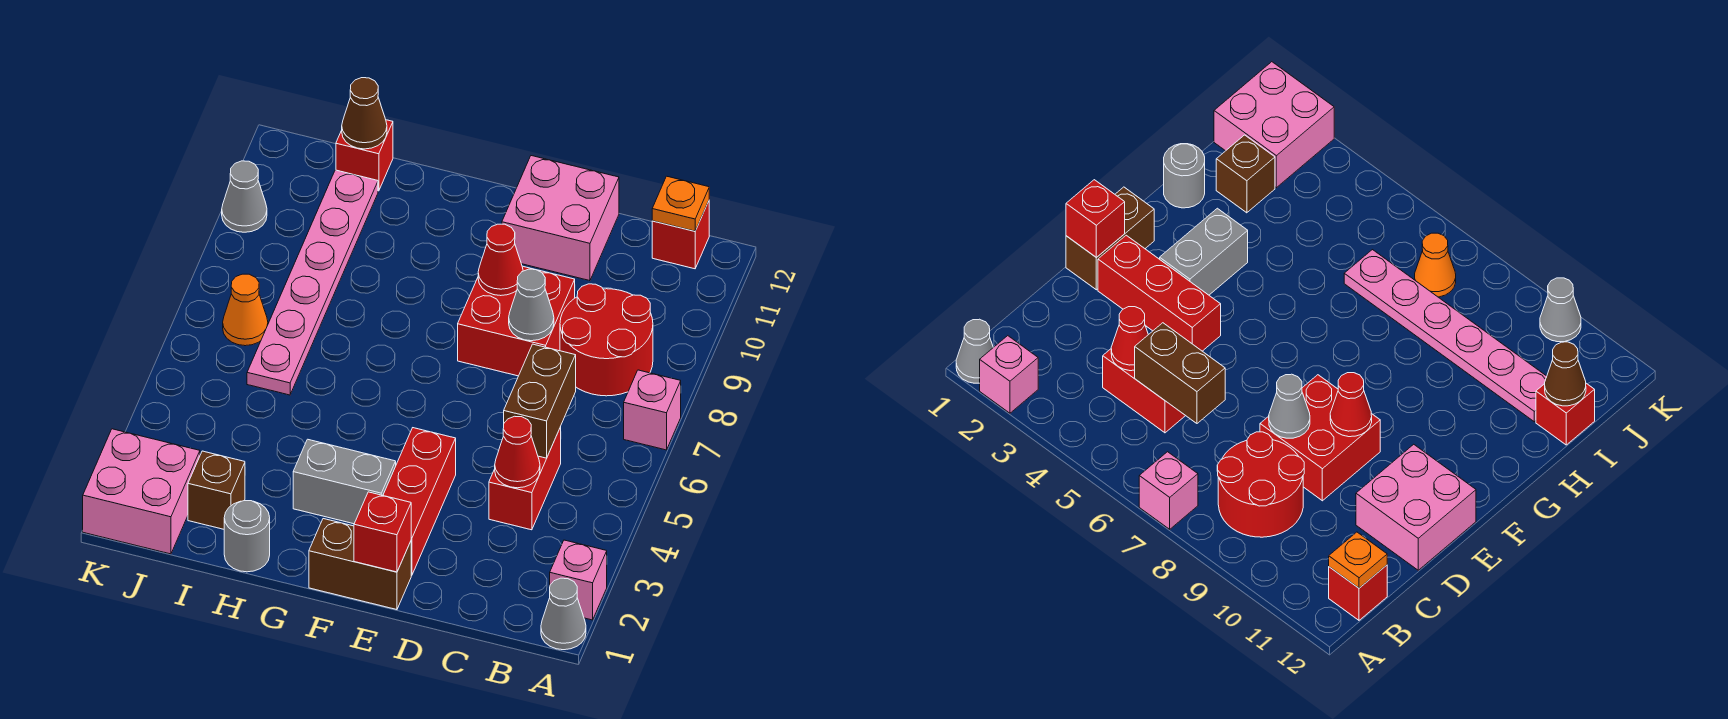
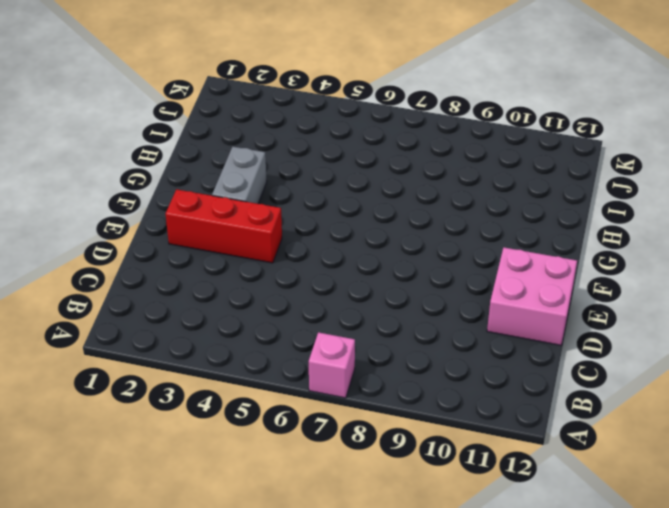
none -> grey 1x1 cone [541,578,586,650]
none -> pink 1x1 brick [550,540,607,620]
none -> red 2x2 round brick [560,284,653,396]

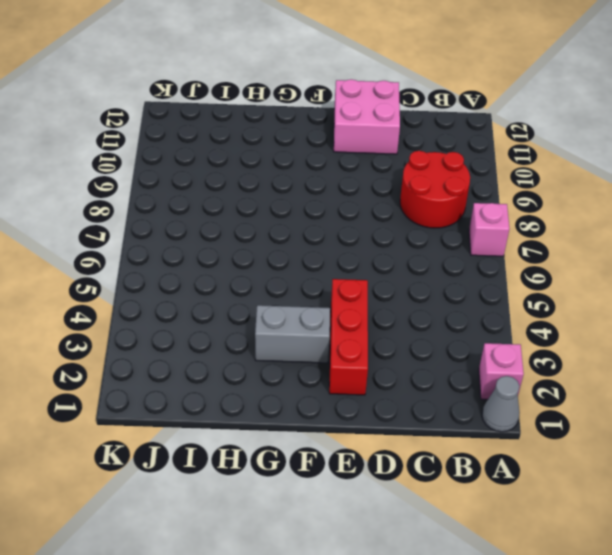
none -> red 1x1 brick [652,201,709,269]
none -> red 1x2 brick [489,427,561,530]
none -> red 2x2 brick [458,266,575,376]

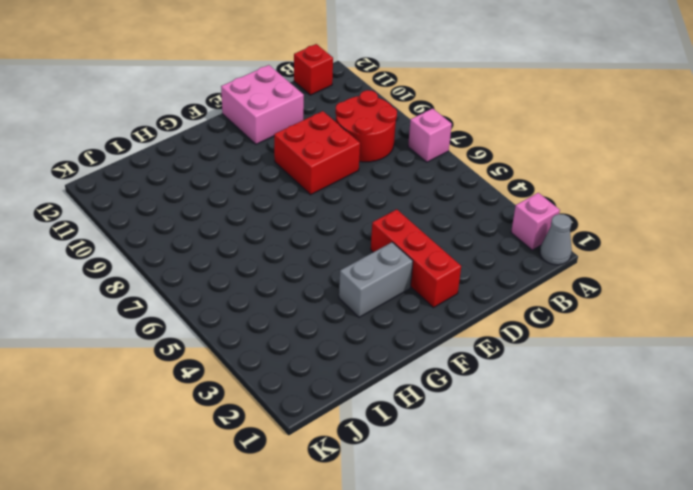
none -> red 1x2 brick [489,427,561,530]
none -> brown 1x2 brick [309,519,411,610]
none -> grey 1x1 round brick [224,501,270,572]

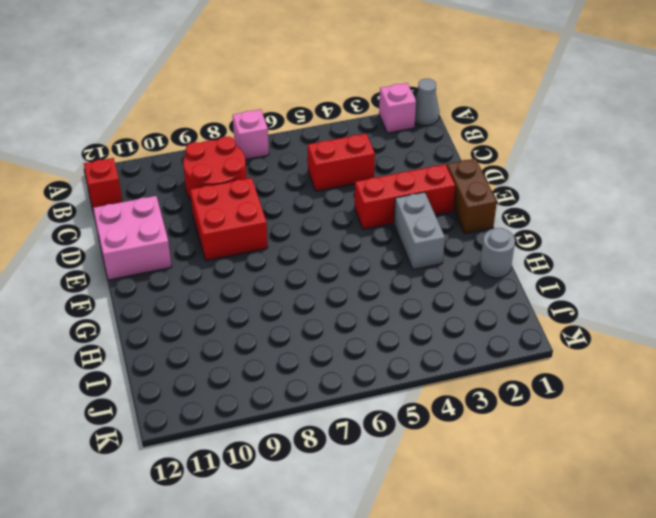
none -> brown 1x1 brick [188,451,245,529]
none -> pink 1x6 plate [247,170,378,395]
none -> red 1x1 brick [336,120,393,191]

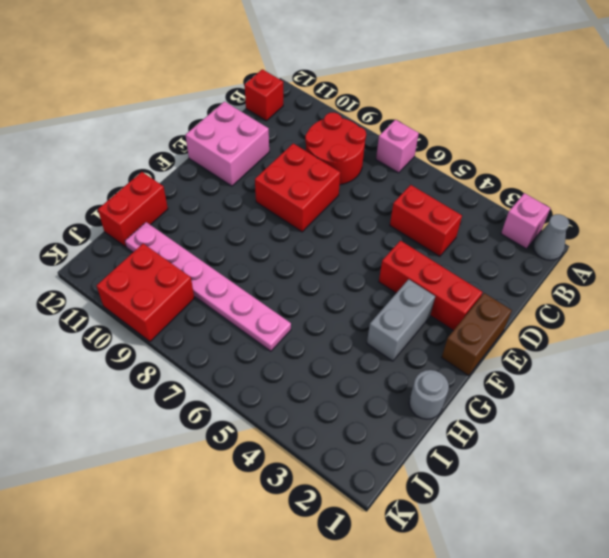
red 1x2 brick [98,172,168,247] -> red 1x1 brick [336,120,393,191]
red 2x2 brick [96,244,194,342] -> grey 1x1 cone [222,161,267,232]
none -> brown 1x1 brick [188,451,245,529]
none -> pink 2x2 brick [83,429,200,554]
none -> orange 1x1 cone [223,274,268,346]

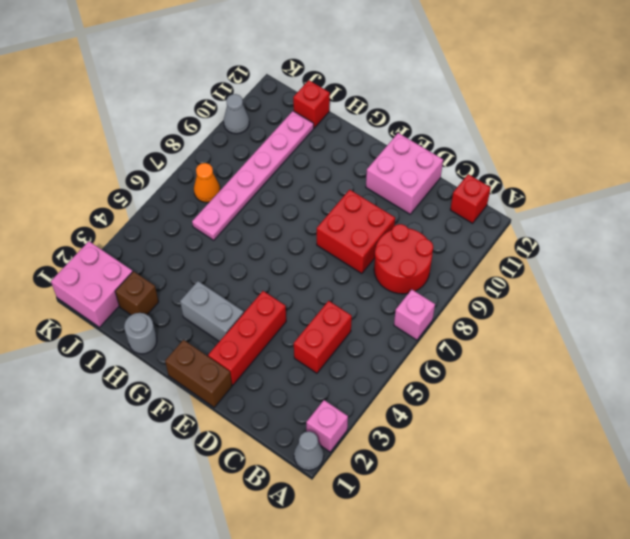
none -> orange 1x1 plate [652,176,709,231]
none -> red 1x1 cone [495,416,540,488]
none -> brown 1x2 brick [504,344,576,458]

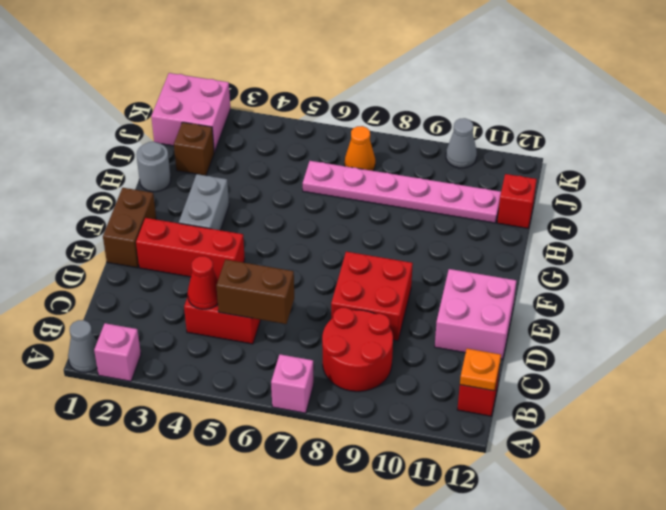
none -> grey 1x1 cone [509,269,554,341]
none -> red 1x1 brick [354,492,411,572]
none -> red 1x1 cone [478,224,523,296]

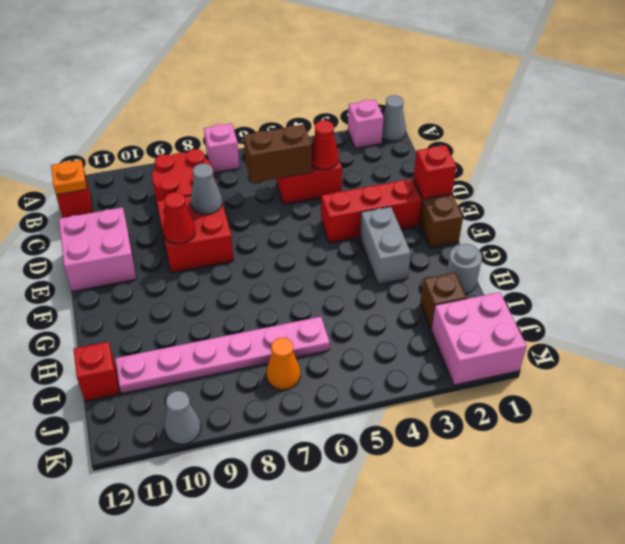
none -> brown 1x1 cone [342,78,387,149]

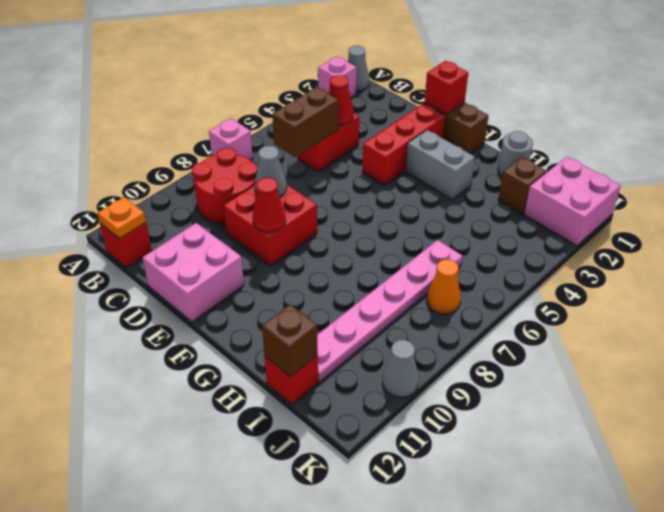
brown 1x1 brick [262,305,318,377] -> brown 1x1 cone [342,78,387,149]

